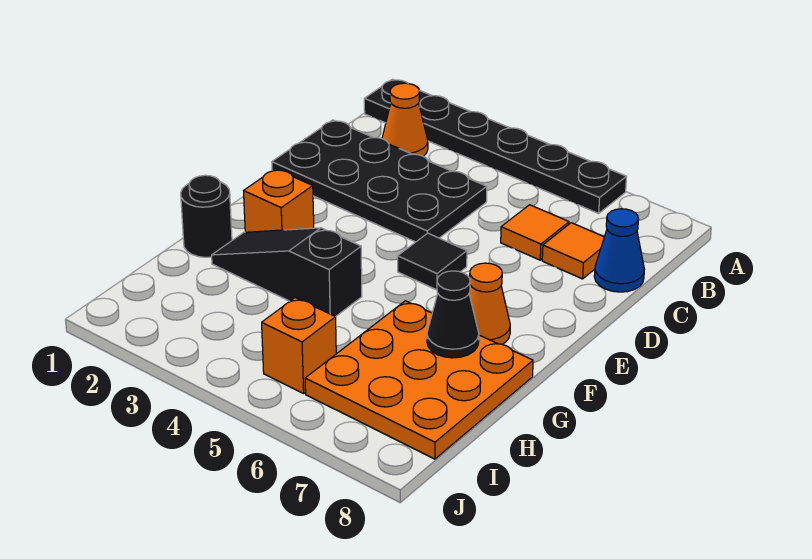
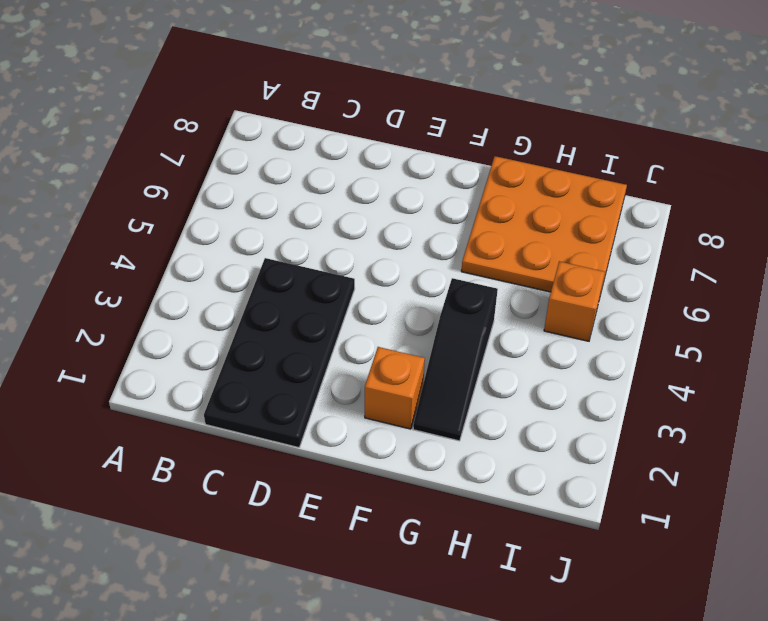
none -> black 1x6 plate [364,79,626,213]
none -> orange 1x1 cone [382,83,428,156]
none -> orange 1x1 tile [501,205,569,260]

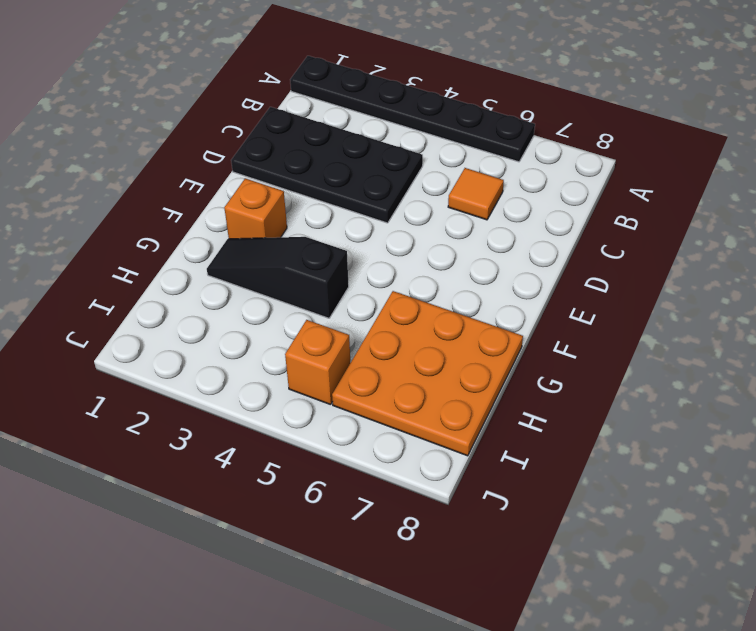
none -> orange 1x1 cone [382,83,428,156]
none -> orange 1x1 tile [542,223,604,279]
none -> blue 1x1 cone [594,209,644,292]

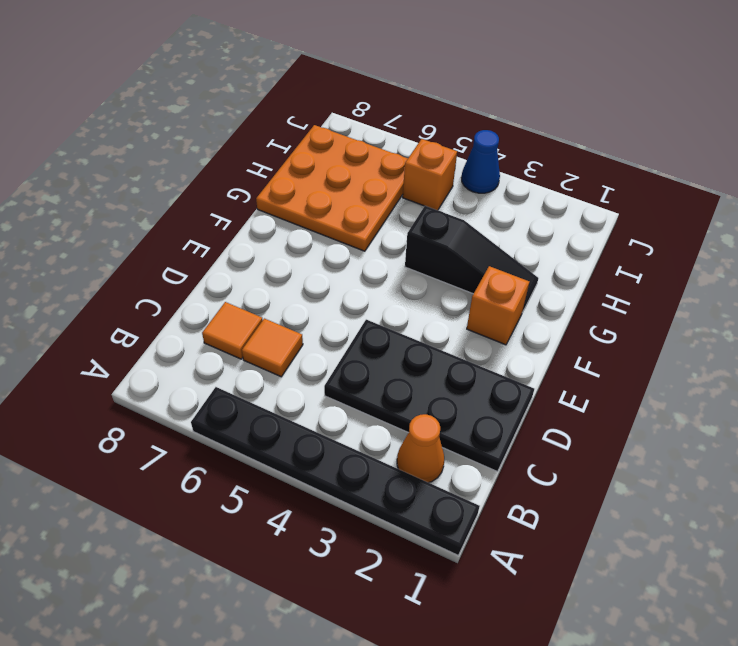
blue 1x1 cone [461,130,500,193] -> blue 1x1 cone moved to [594,209,644,292]
none -> black 1x1 tile [398,233,467,290]
none -> orange 1x1 cone [469,263,510,344]
none -> black 1x1 round brick [181,175,232,257]

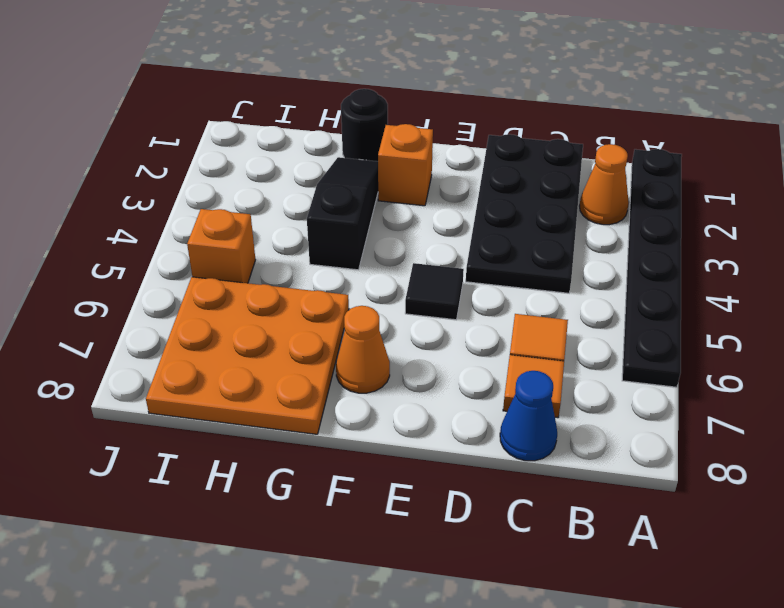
none -> black 1x1 cone [427,271,479,358]

